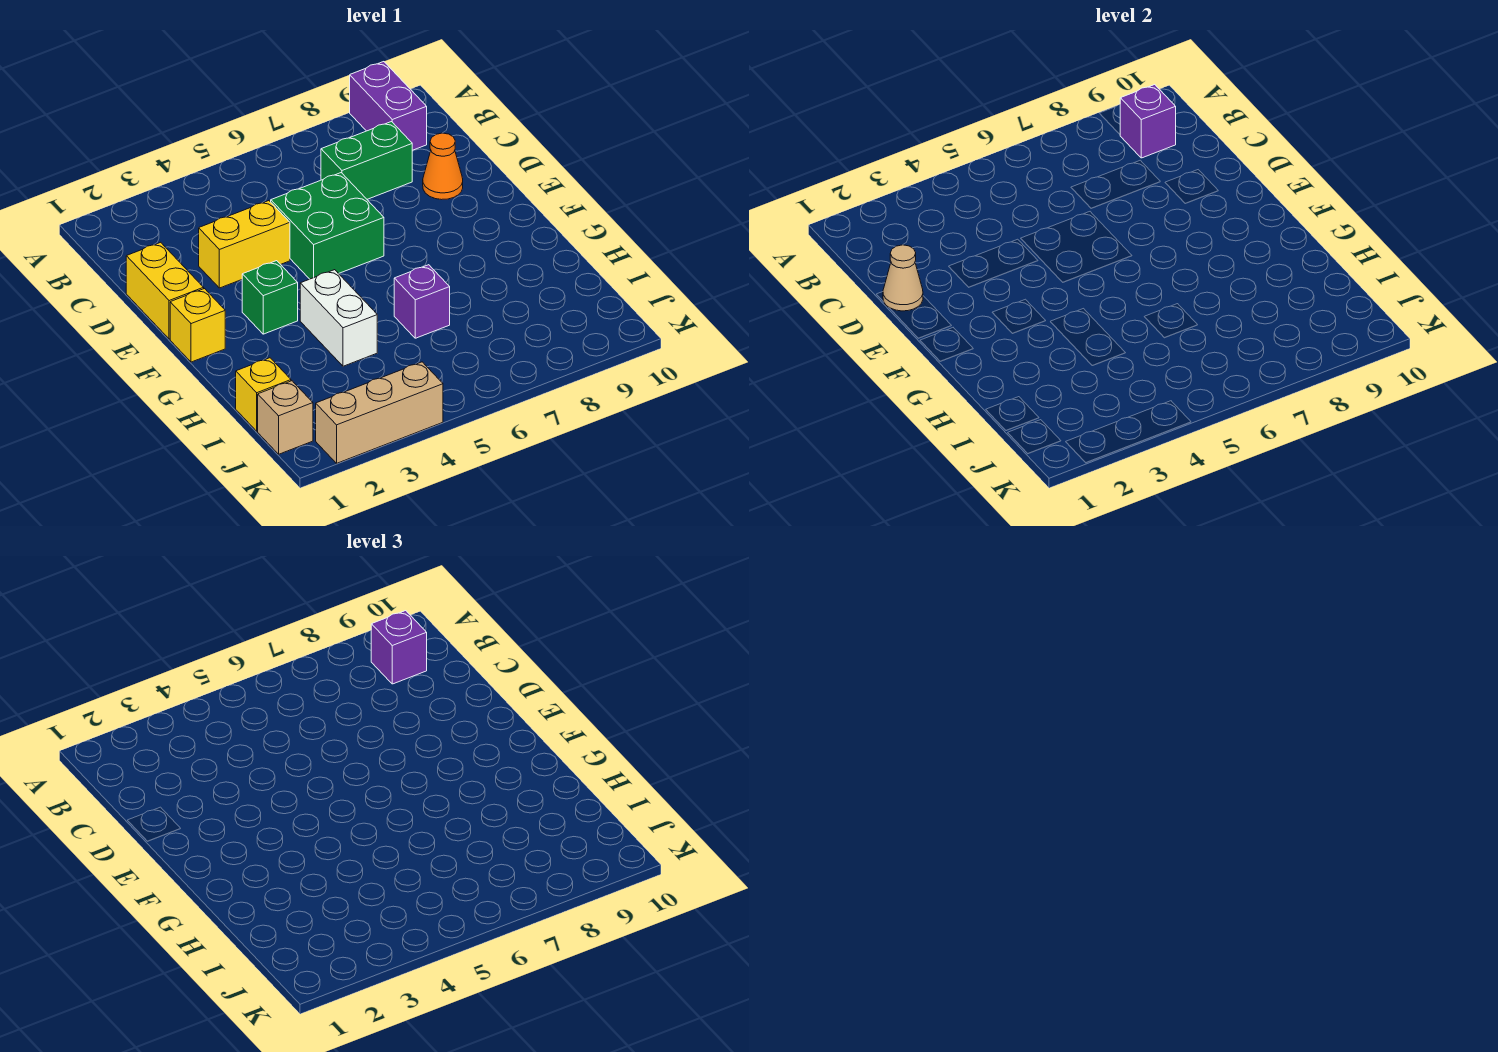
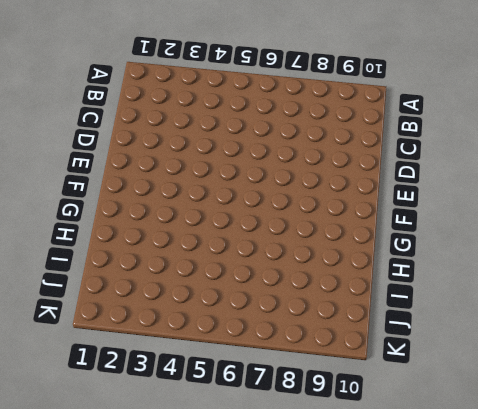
none -> purple 1x2 brick [350,62,427,150]
none -> green 1x2 brick [321,122,412,199]
none -> yellow 1x2 brick [126,242,204,339]

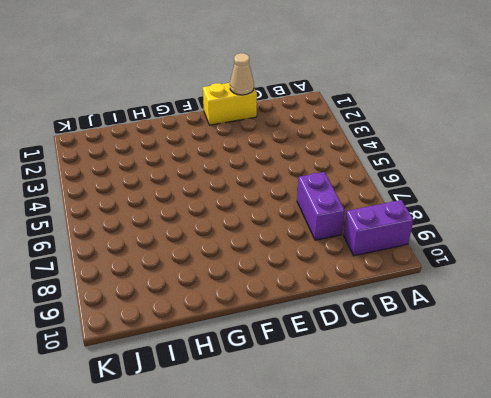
purple 1x2 brick [297,172,345,240] -> green 1x2 brick [321,122,412,199]
none -> yellow 1x2 brick [199,201,290,288]
none -> green 2x2 brick [271,173,384,279]
none -> orange 1x1 cone [423,133,463,200]

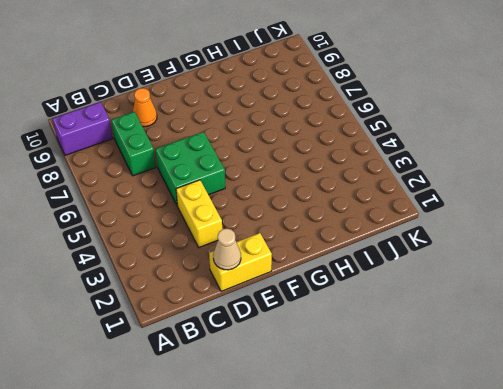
none -> yellow 1x1 brick [170,289,225,362]
none -> green 1x1 brick [242,261,298,334]
none -> white 1x2 brick [300,270,377,366]

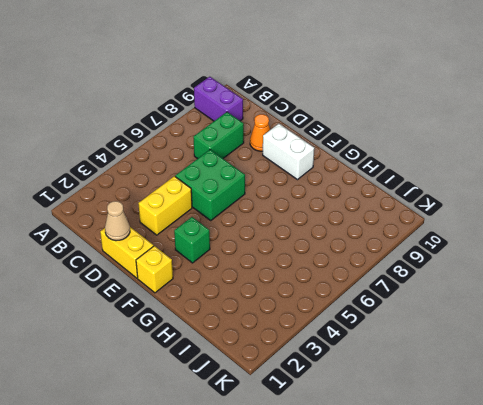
white 1x2 brick [263,124,314,180] -> white 1x2 brick moved to [300,270,377,366]
none -> purple 1x1 brick [394,265,450,338]
none -> yellow 1x1 brick [236,358,291,431]
none -> tan 1x1 brick [258,381,313,454]

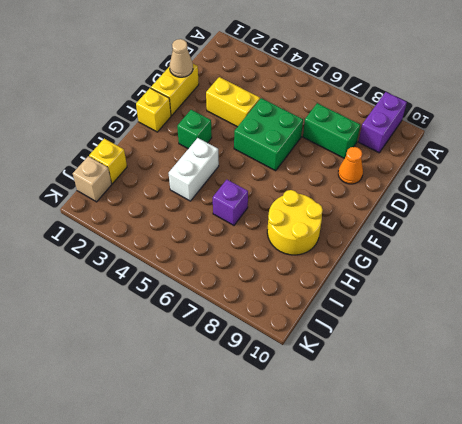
yellow 2x2 round brick [267,190,323,255] -> none
none -> tan 1x3 brick [316,362,443,463]
none -> purple 1x1 brick [1120,85,1176,158]
none -> purple 1x1 brick [371,611,427,684]

